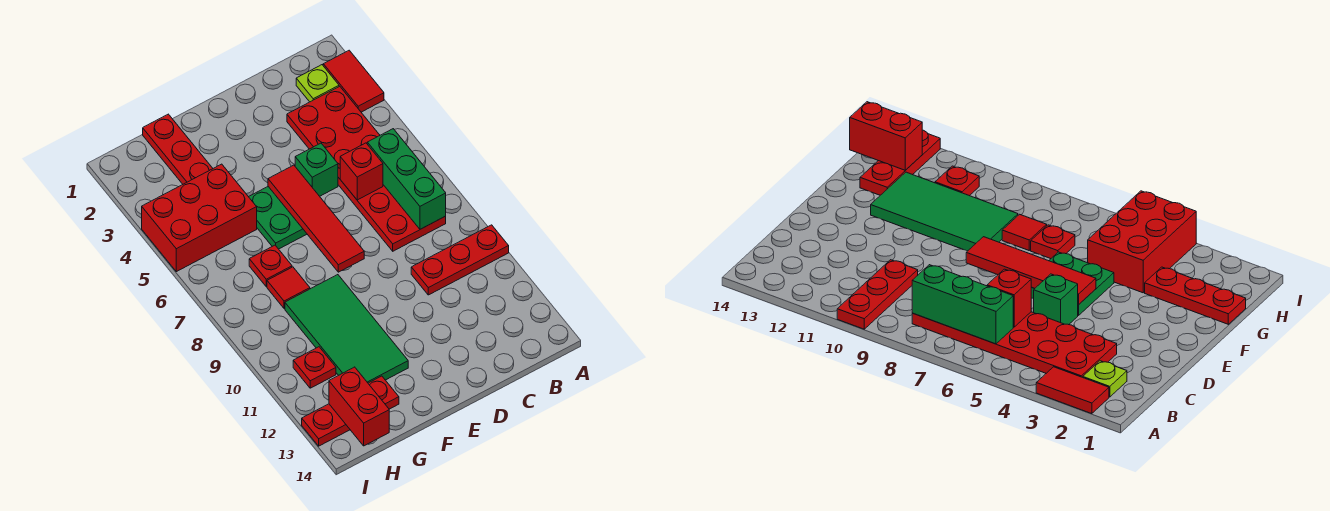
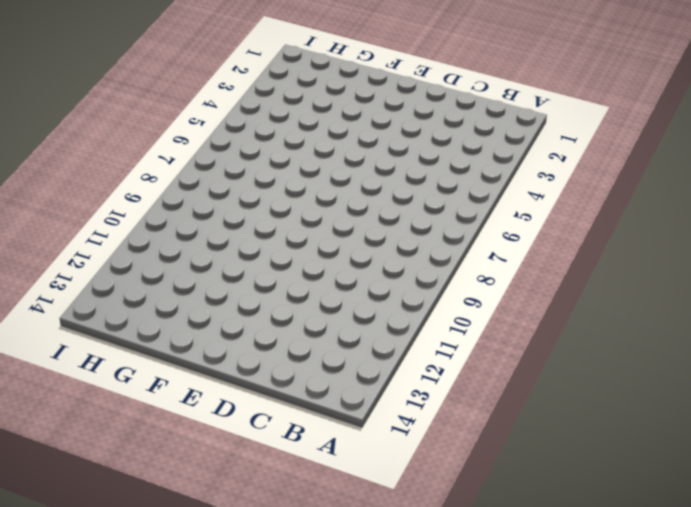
none -> red 1x2 tile [323,50,384,112]
none -> red 1x3 plate [411,225,509,295]
none -> lime 1x1 plate [296,65,339,102]

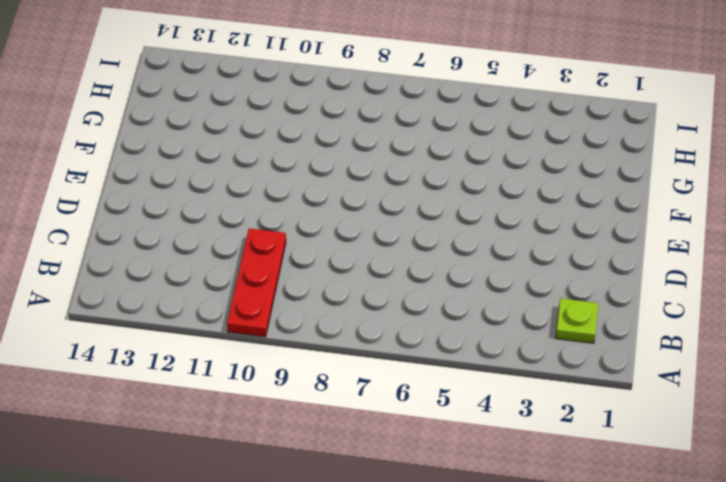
none -> red 1x2 tile [323,50,384,112]
none -> red 2x6 plate [287,86,446,251]
none -> green 1x1 brick [295,143,338,196]

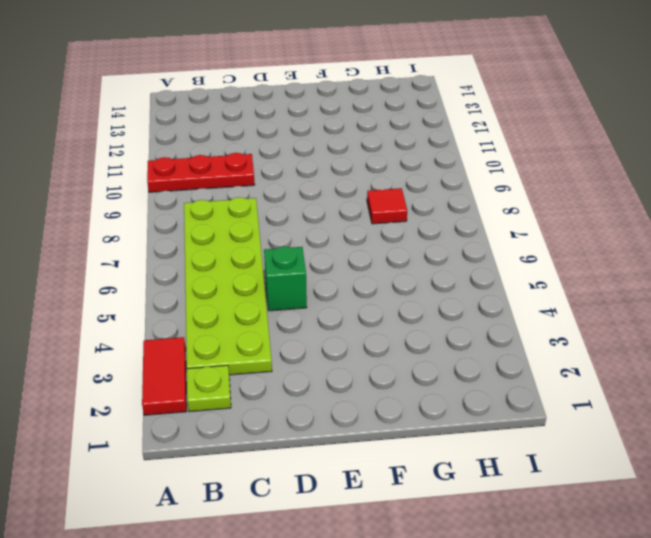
lime 2x6 plate [184,197,272,375] -> red 2x6 plate [287,86,446,251]
none -> green 2x2 plate [249,187,307,249]
none -> green 2x4 tile [285,275,408,383]
none -> red 1x3 plate [143,114,213,184]

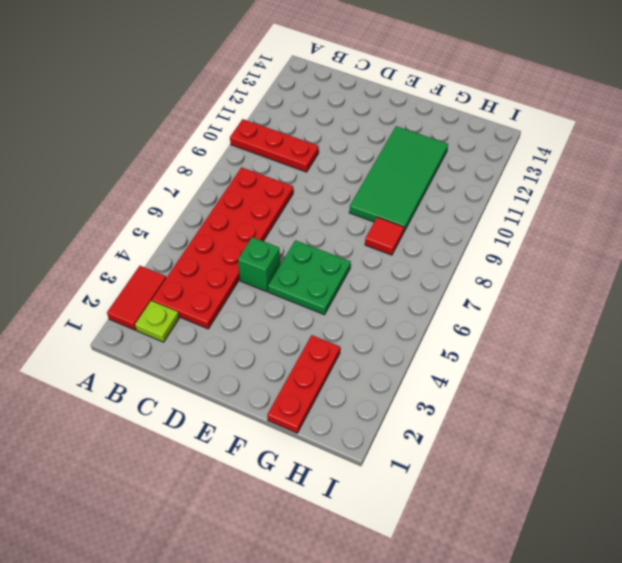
none -> red 2x3 brick [142,164,257,272]
none -> red 1x1 plate [249,245,292,287]
none -> red 1x3 plate [302,376,399,446]

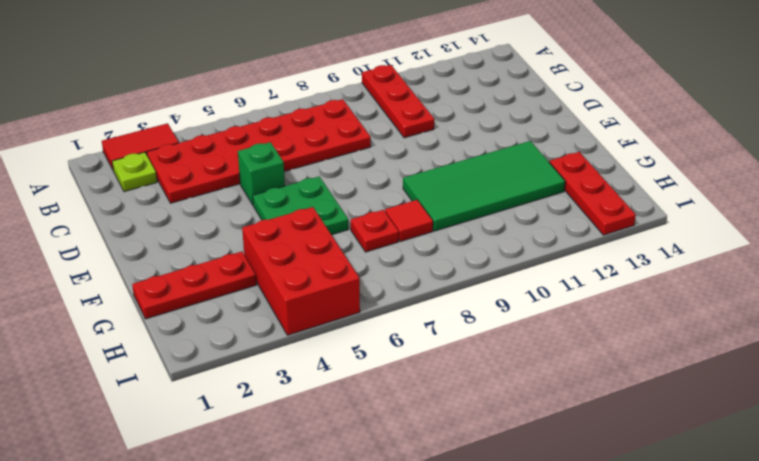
none -> red 1x1 plate [293,347,336,388]
none -> green 1x3 brick [367,129,446,229]
none -> red 1x1 brick [340,143,383,200]

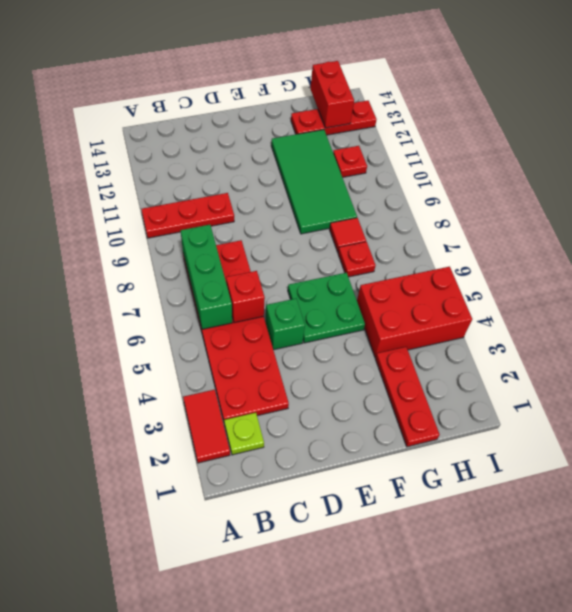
none -> red 1x4 tile [268,165,364,272]

